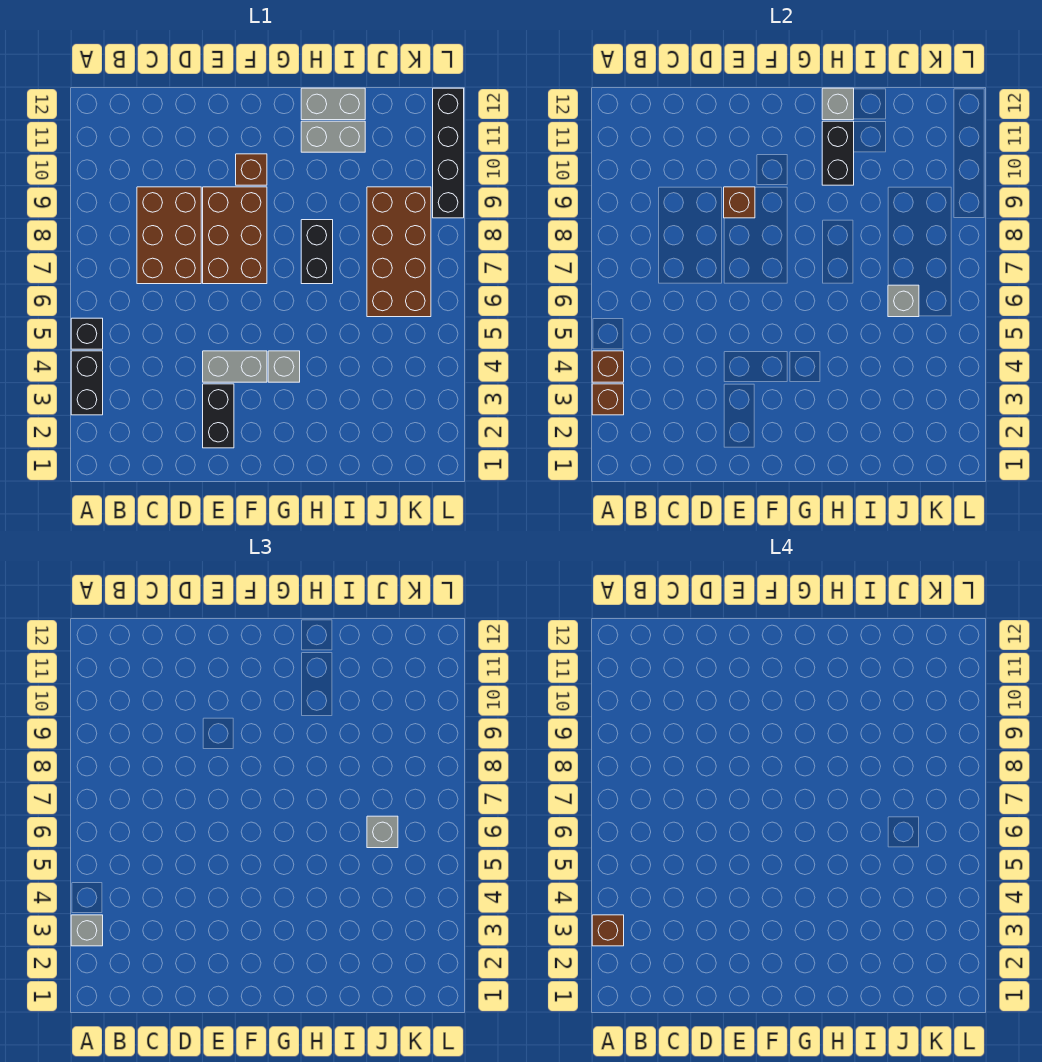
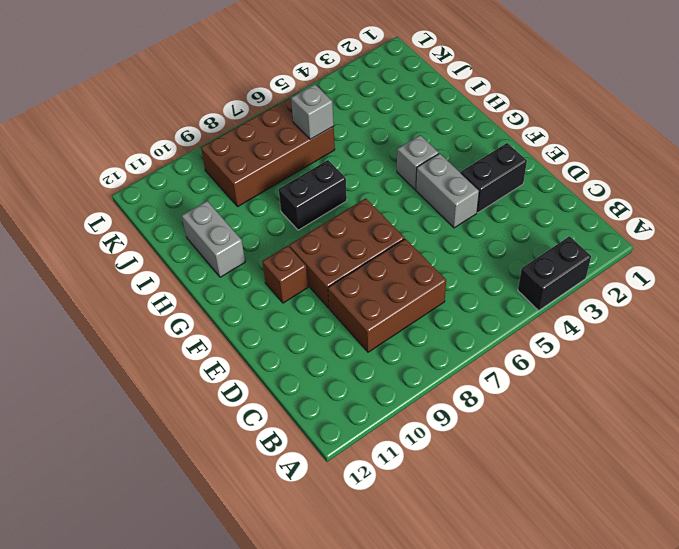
none -> black 1x1 brick [71,318,103,349]
none -> grey 1x2 brick [301,88,365,120]
none -> black 1x4 brick [433,88,464,218]

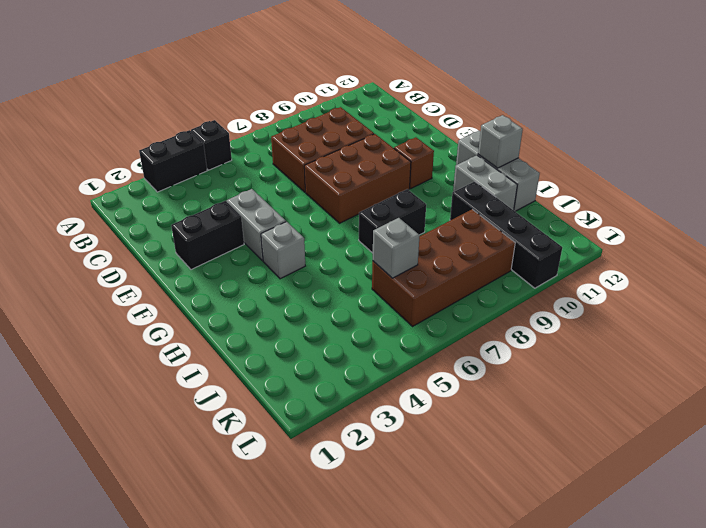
grey 1x3 brick [456,131,540,211] -> grey 1x2 brick [301,88,365,120]
black 1x4 brick [450,181,562,288] -> black 1x4 brick turned to [433,88,464,218]
none -> brown 1x1 brick [592,384,624,415]
none -> brown 1x1 brick [592,351,624,382]
none -> brown 1x1 brick [724,187,755,218]

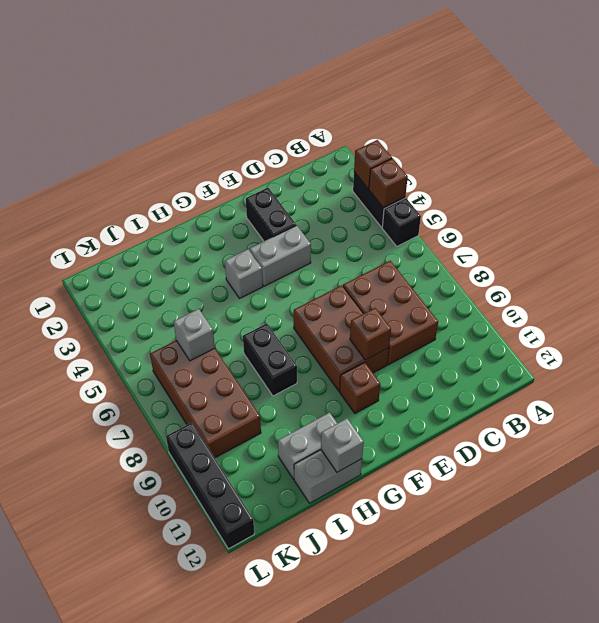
none -> black 1x2 brick [822,121,854,185]
none -> grey 1x1 brick [71,915,103,946]
none -> grey 1x1 brick [367,816,398,848]

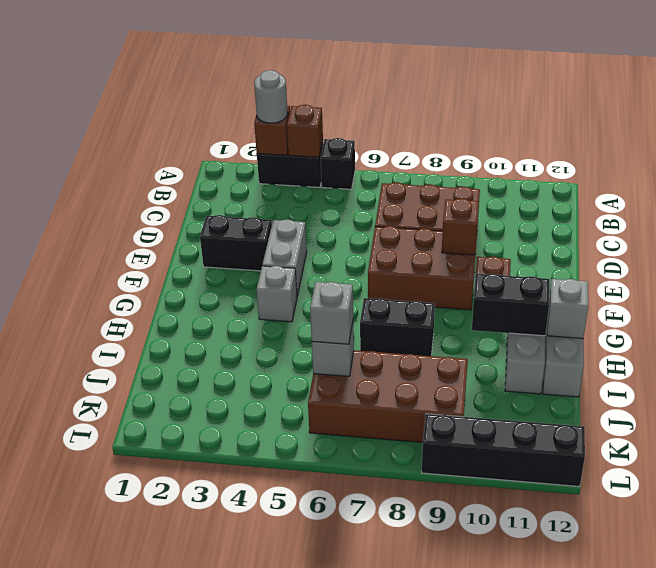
grey 1x1 round brick [254,70,288,123] -> grey 1x1 brick [71,915,103,946]
none -> brown 1x1 brick [592,915,624,946]

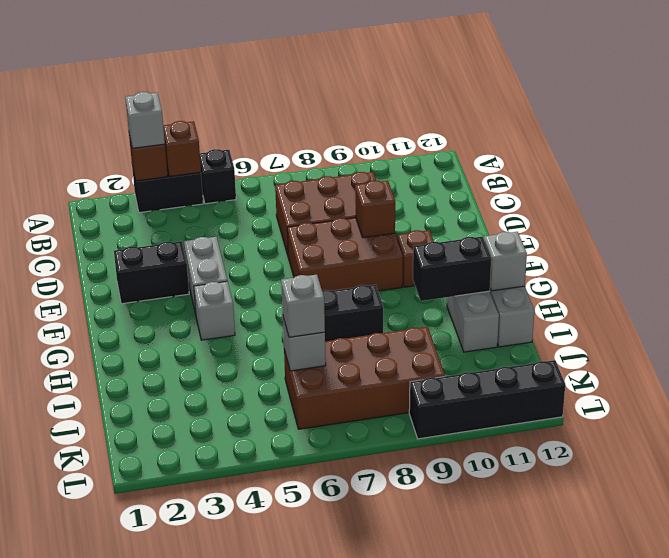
none -> brown 1x1 brick [592,915,624,946]

